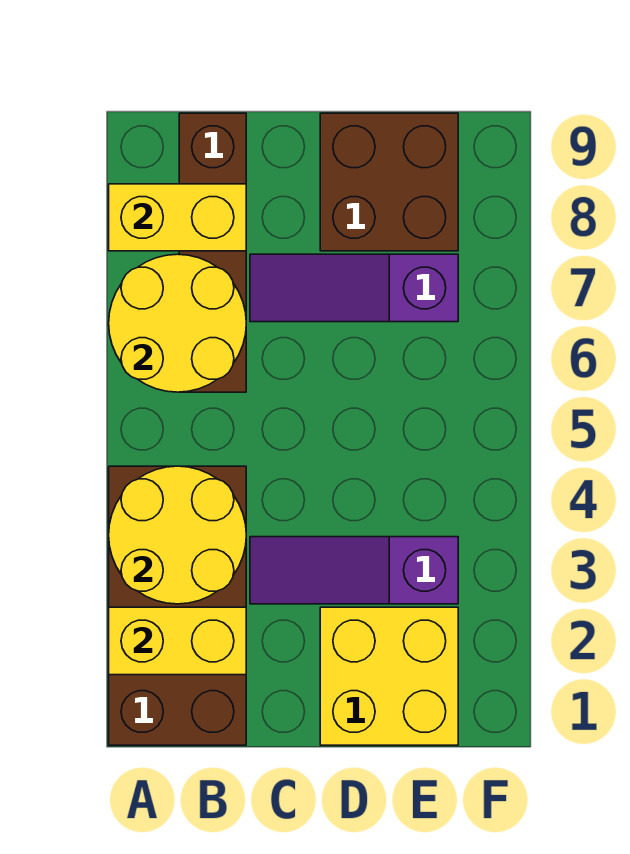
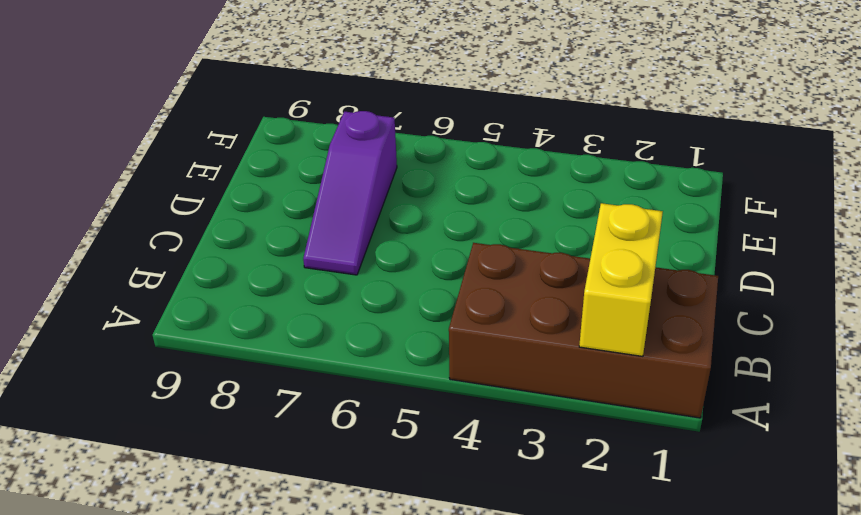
none -> brown 1x4 brick [179,113,246,392]
none -> purple 1x3 slope [250,537,458,604]

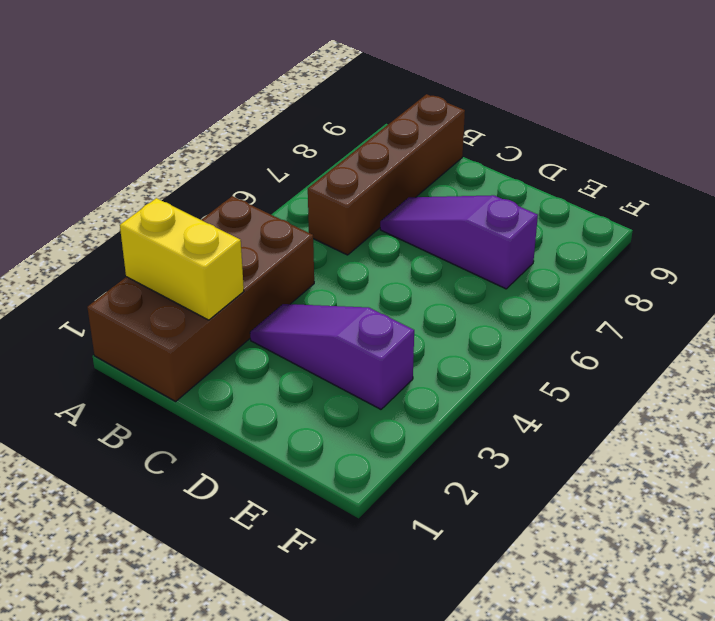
none -> yellow 2x2 brick [320,607,458,745]
none -> brown 2x2 brick [320,113,458,251]

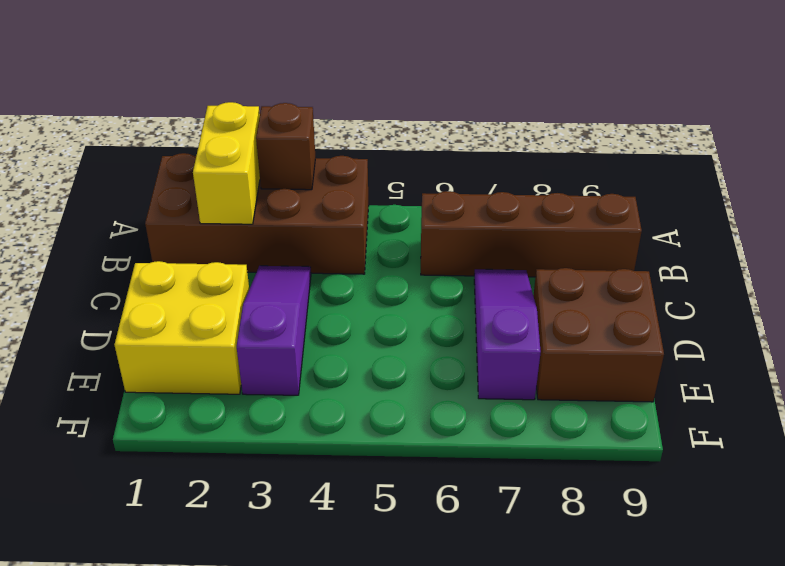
brown 1x1 brick [256,103,316,190] -> yellow 2x2 round brick [109,466,246,604]
none -> yellow 2x2 round brick [109,254,246,392]
none -> yellow 1x2 brick [109,184,246,251]

